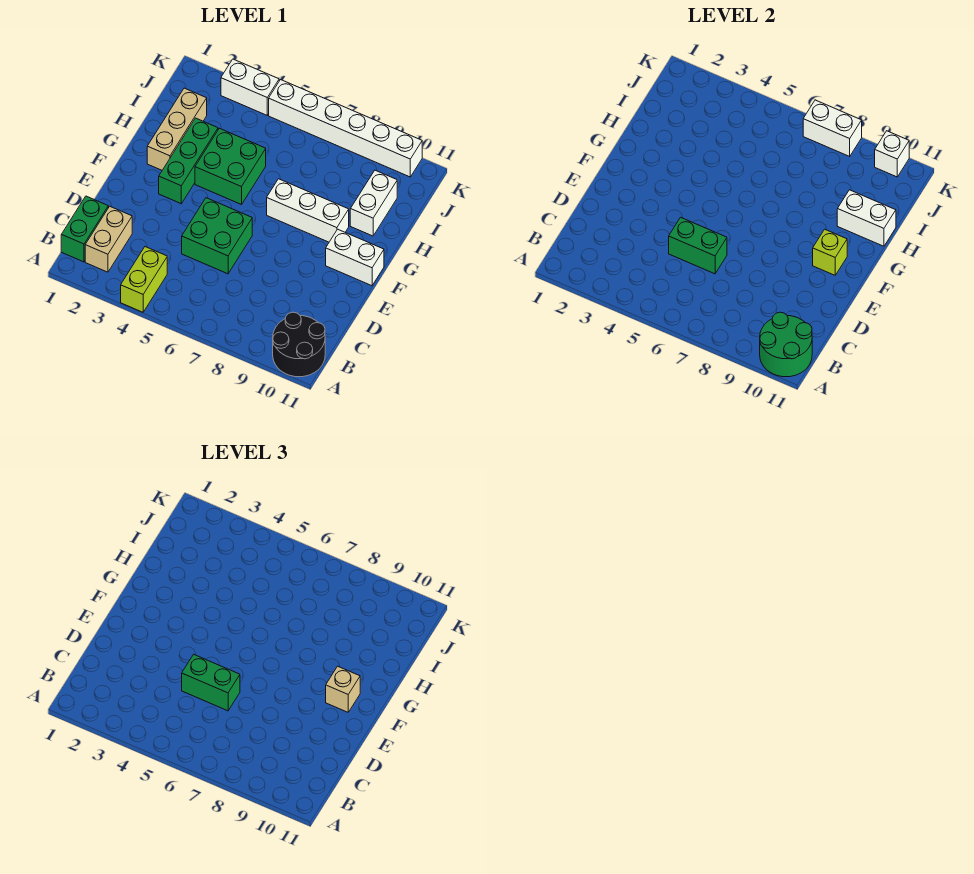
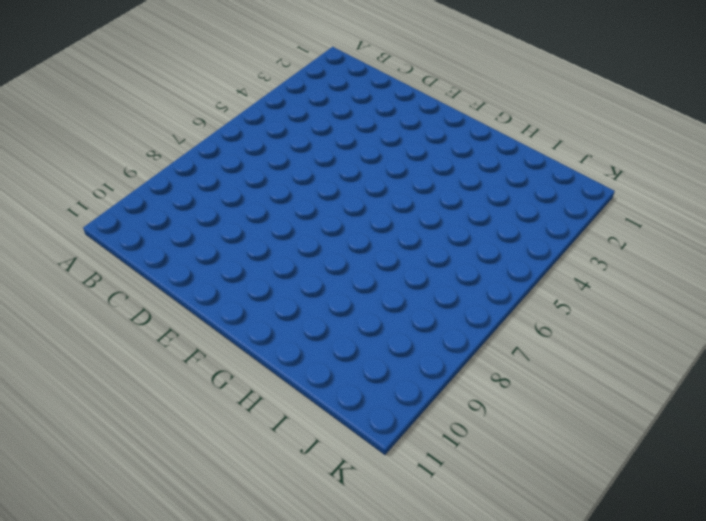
none -> lime 1x2 brick [121,247,167,312]
none -> black 2x2 round brick [273,312,325,377]
none -> green 1x2 brick [61,196,108,262]

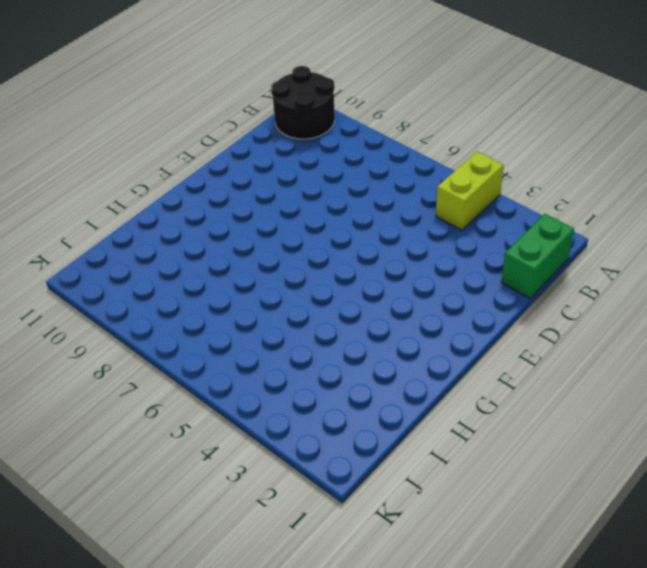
none -> tan 1x2 brick [85,206,132,272]
none -> green 2x2 brick [182,198,252,274]
none -> green 1x3 brick [159,118,218,204]

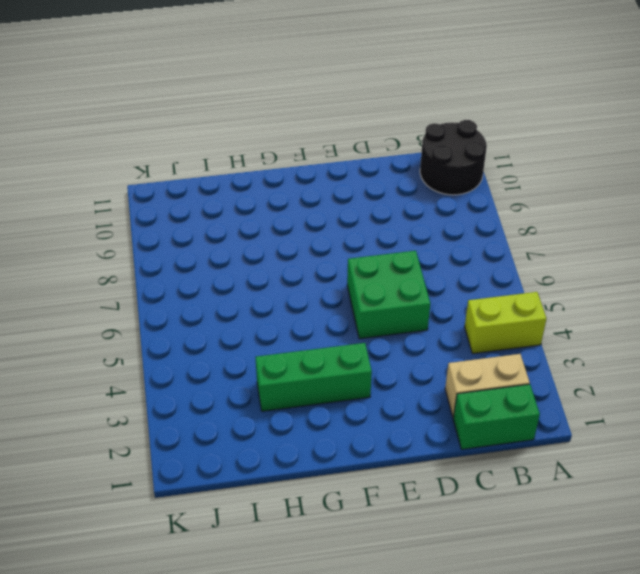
none -> white 1x2 brick [326,229,384,286]
none -> tan 1x3 brick [147,88,207,170]
none -> green 2x2 brick [195,128,266,205]

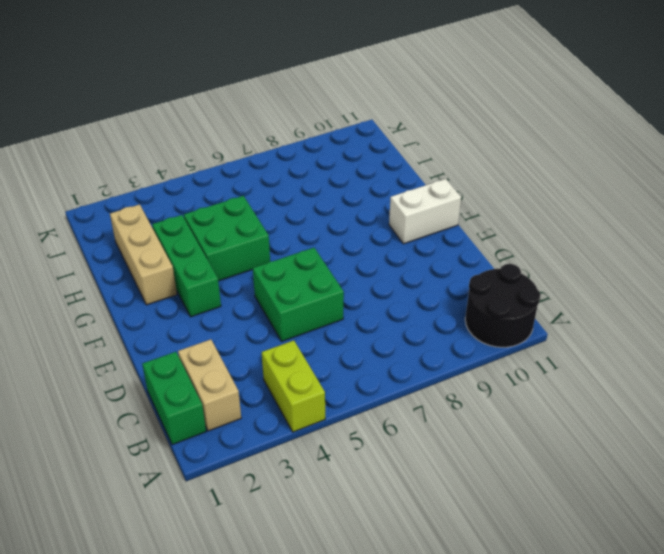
none -> white 1x3 brick [267,179,349,242]
none -> white 1x2 brick [350,170,397,236]
none -> white 1x2 brick [221,59,279,115]

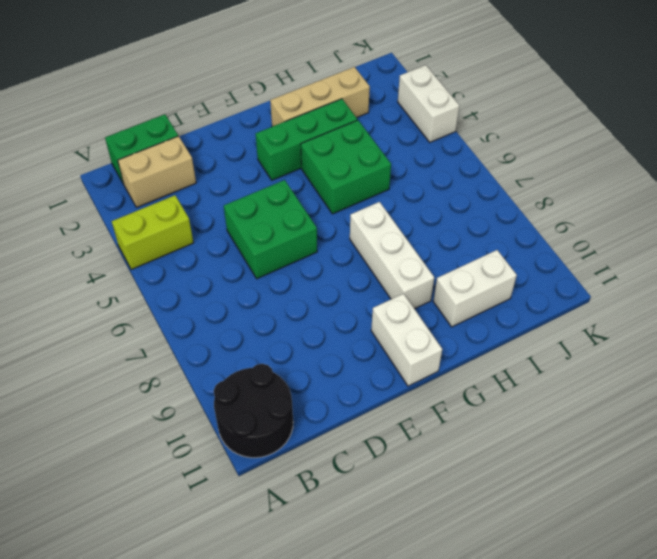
none -> white 1x6 brick [269,80,422,177]
none -> green 2x2 round brick [760,312,812,377]
none -> green 1x2 brick [669,217,727,274]

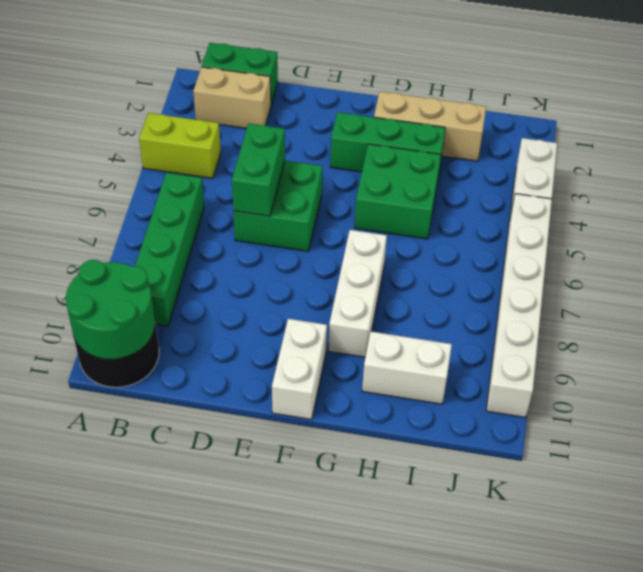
green 1x4 brick [135,173,204,326] -> none
none -> lime 1x1 brick [813,229,847,275]
none -> white 1x2 brick [837,190,896,246]
none -> white 1x2 brick [803,100,862,156]

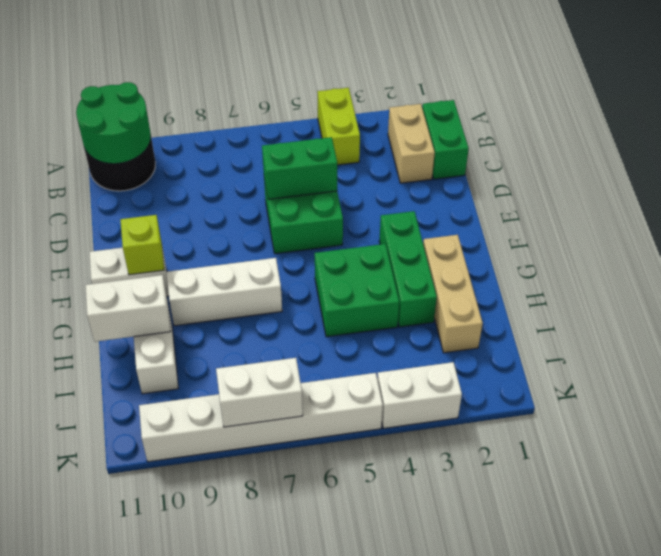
none -> white 1x1 brick [875,131,909,177]
none -> green 1x2 brick [182,654,240,711]
none -> tan 1x1 brick [326,666,360,712]

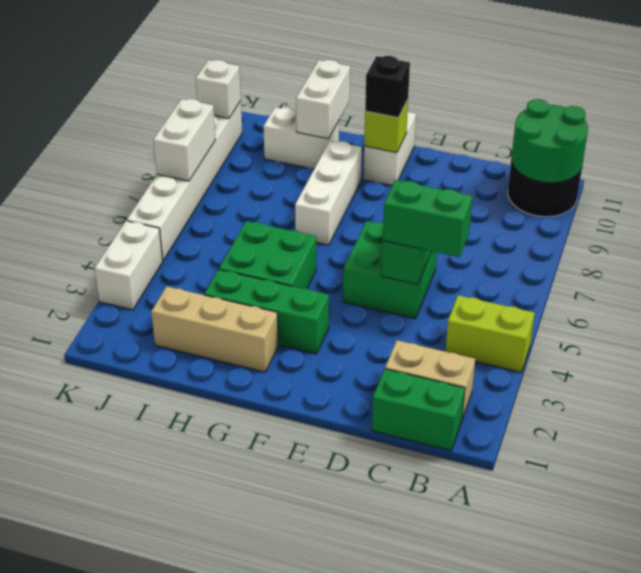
green 1x2 brick [383,180,473,257] -> green 1x2 brick turned to [182,654,240,711]
black 1x1 brick [365,56,410,118] -> tan 1x1 brick [326,666,360,712]

